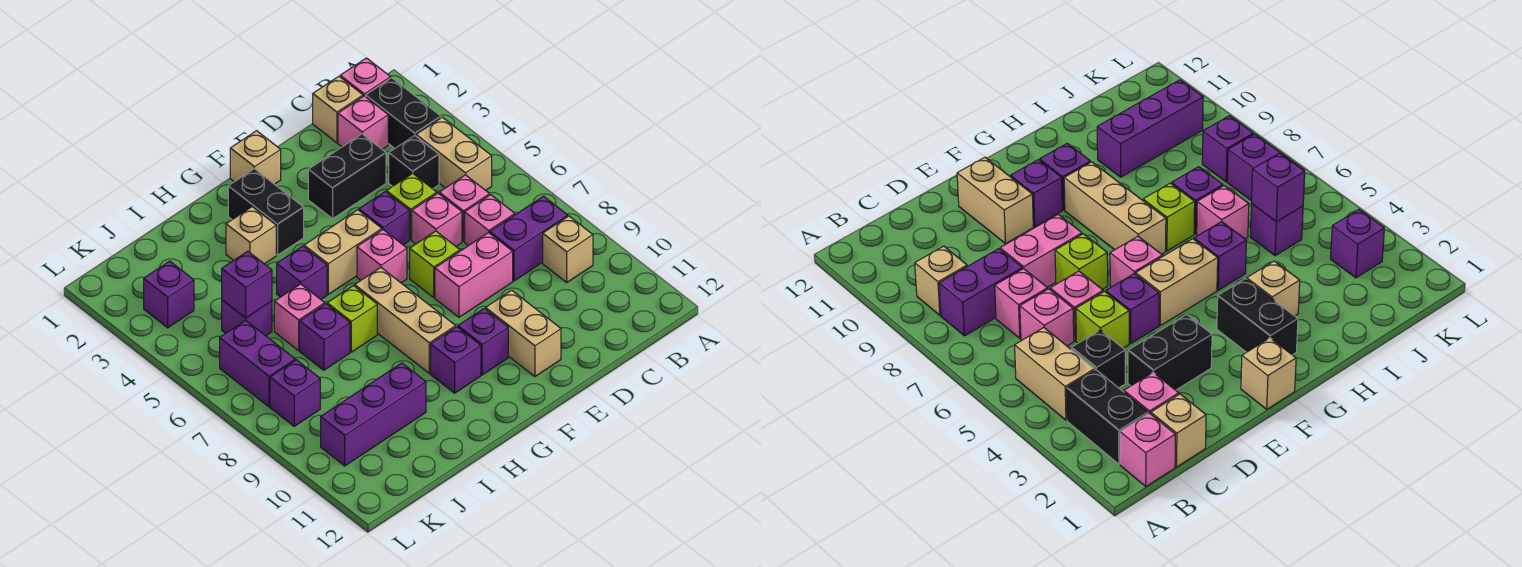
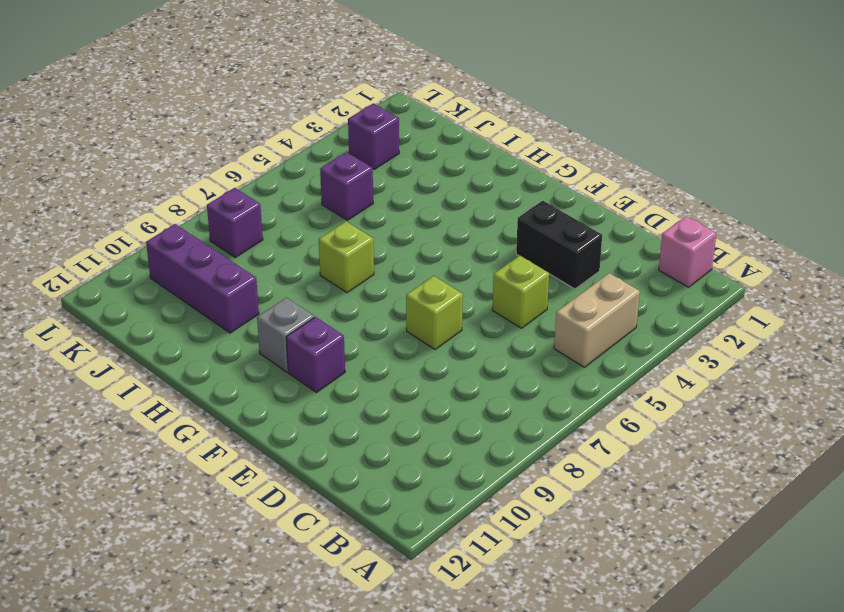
grey 1x1 brick [257,298,314,372] -> purple 1x1 brick [431,327,481,393]
none -> black 1x2 brick [366,78,441,148]
none -> purple 1x2 brick [490,196,568,281]
none -> tan 1x1 brick [543,216,593,282]
none -> tan 1x1 brick [313,76,363,143]

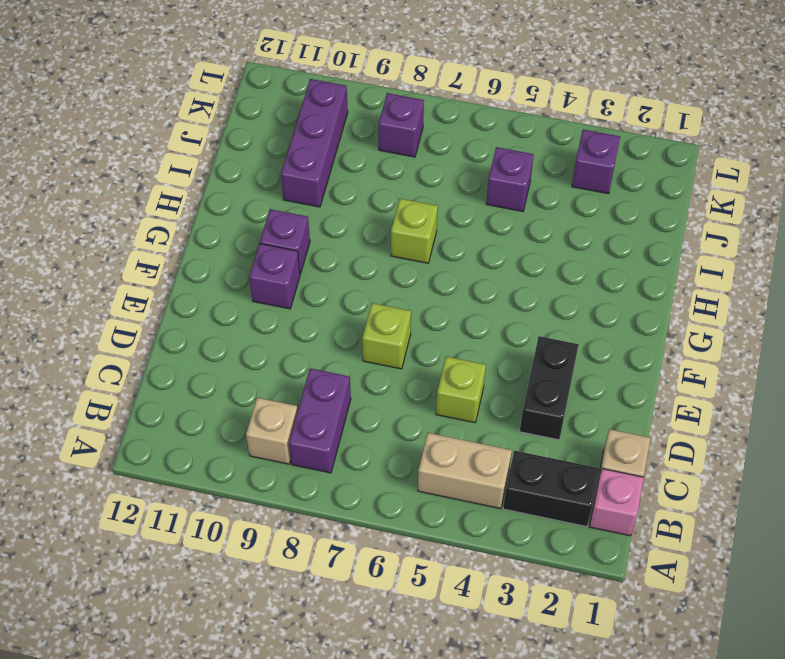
none -> pink 1x1 brick [338,96,388,149]
none -> black 1x1 brick [389,136,439,189]
none -> pink 1x1 brick [439,175,490,241]
none -> pink 1x1 brick [465,195,515,246]

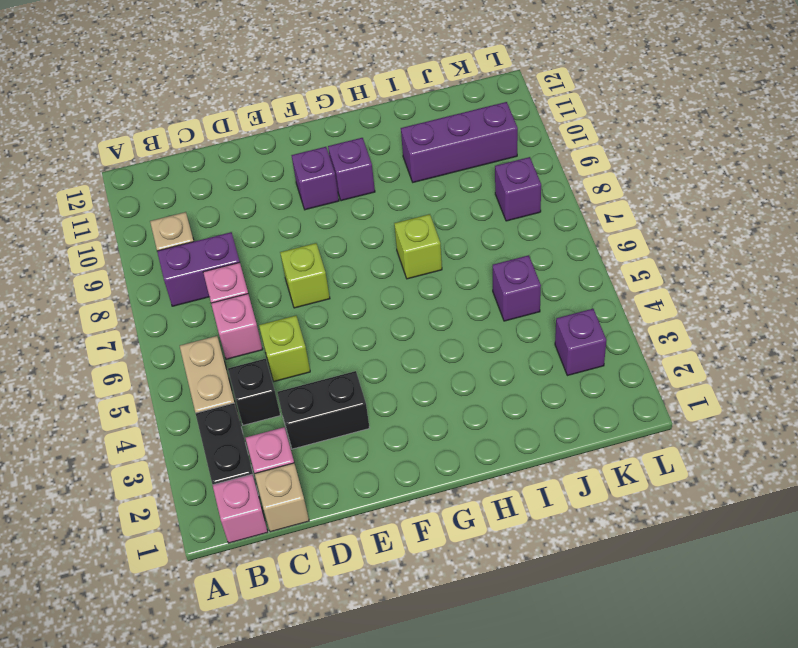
none -> pink 1x1 brick [412,193,462,246]
none -> pink 1x2 brick [435,233,513,317]
none -> purple 1x1 brick [359,192,409,245]
none -> tan 1x2 brick [486,290,561,376]

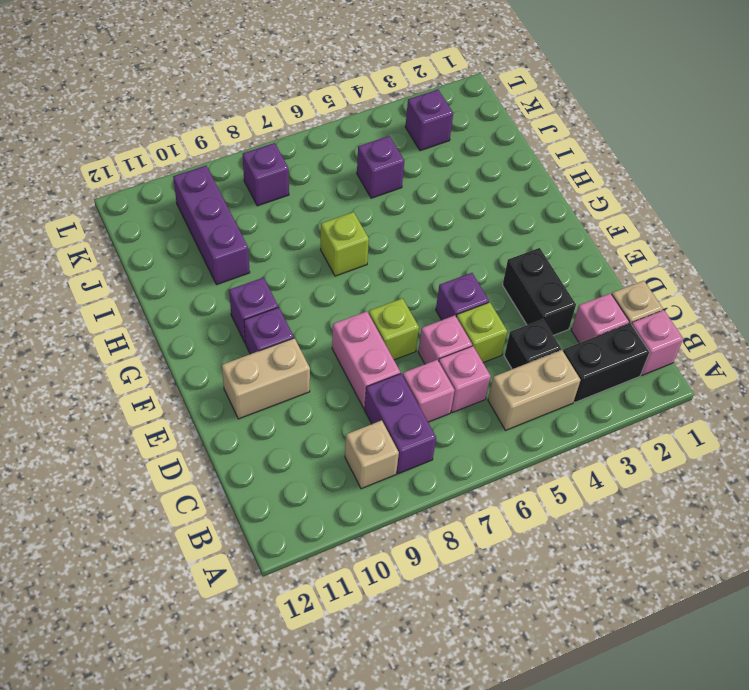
none -> tan 1x1 brick [230,131,281,184]
none -> tan 1x2 brick [304,210,382,294]
none -> pink 1x1 brick [357,230,407,283]
none -> black 1x2 brick [228,169,304,255]

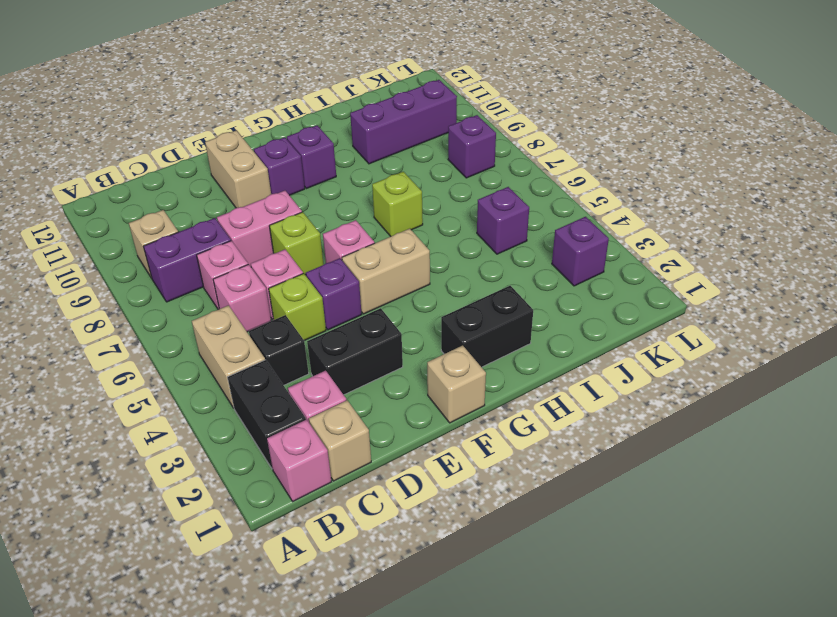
black 1x2 brick [441,286,533,367] -> black 1x2 brick turned to [228,169,304,255]
none -> tan 1x3 brick [355,268,456,373]
none -> tan 1x1 brick [226,207,276,264]
none -> purple 1x1 brick [277,246,327,299]
none -> pink 1x1 brick [274,284,325,351]

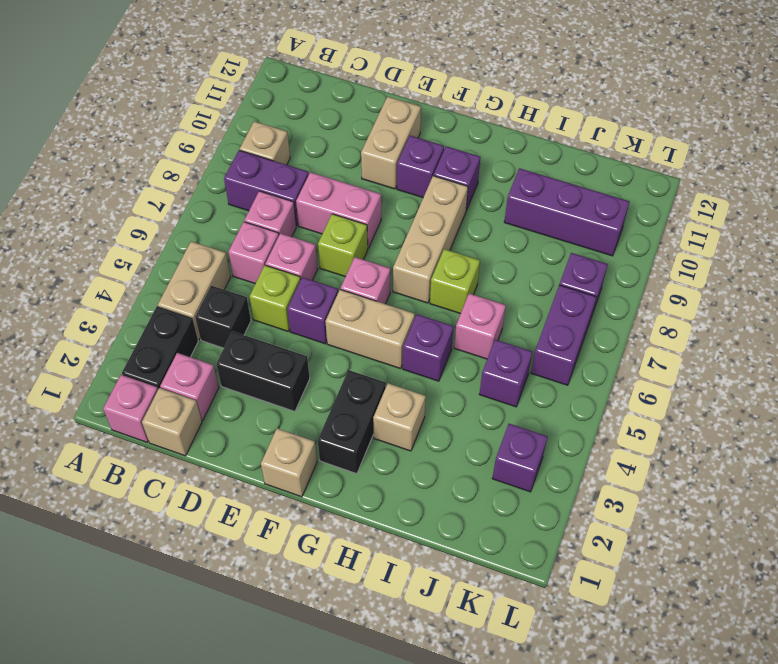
none -> purple 1x1 brick [300,304,350,370]
none -> purple 1x1 brick [222,251,272,318]

